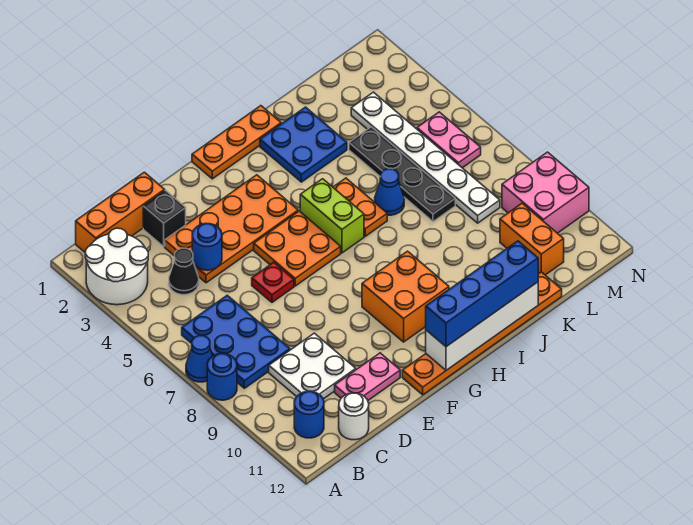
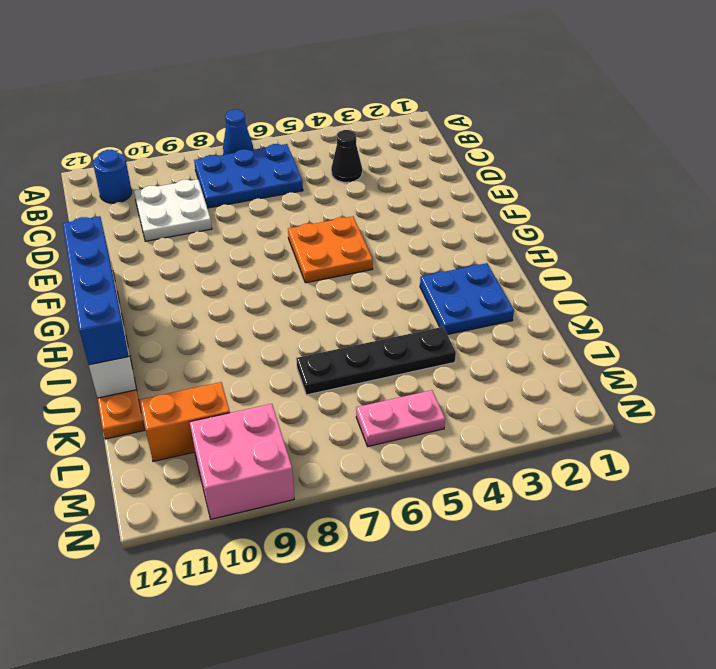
none -> white 2x2 round brick [85,228,148,305]
none -> blue 1x1 round brick [207,354,237,400]
none -> orange 1x3 brick [76,172,165,252]

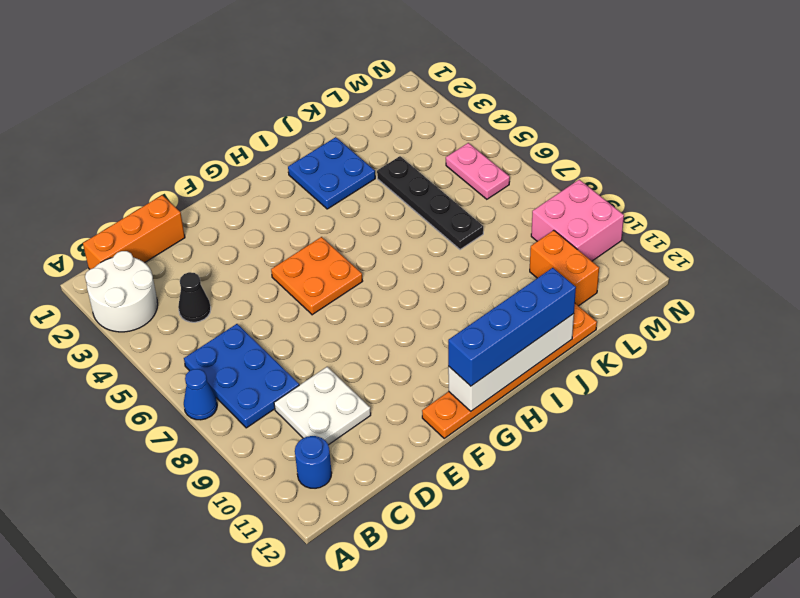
none -> blue 1x1 round brick [207,354,237,400]
none -> white 1x1 round brick [339,393,369,440]
none -> black 1x1 brick [143,190,186,246]

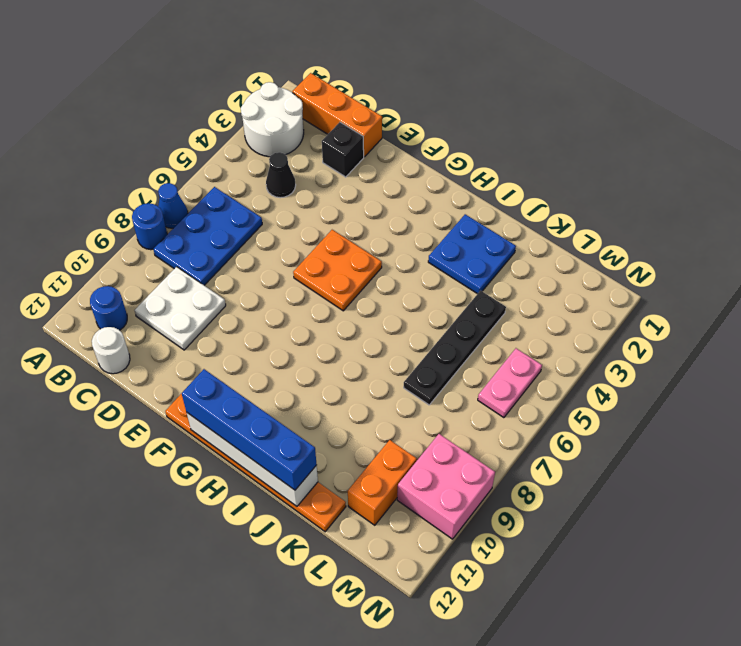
none -> orange 2x4 plate [165,175,298,283]
none -> pink 1x2 plate [335,353,400,400]
none -> red 1x1 plate [252,262,294,302]

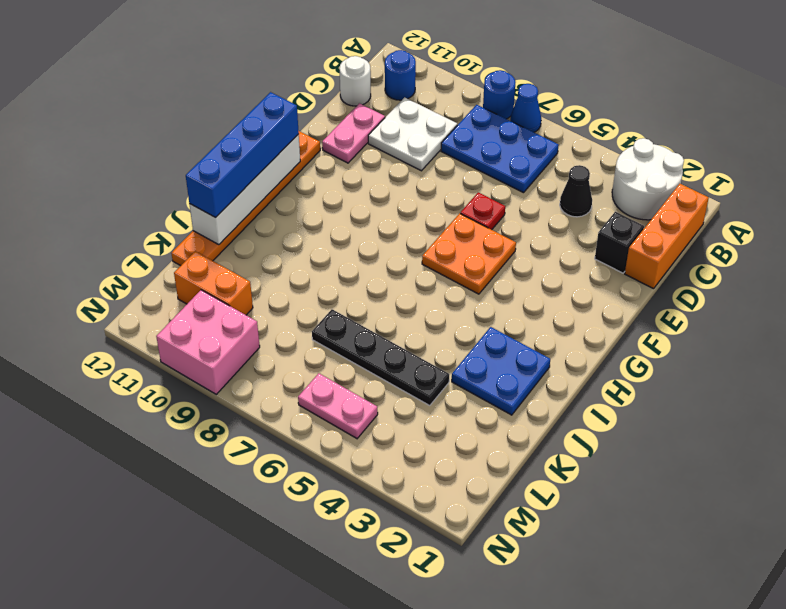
none -> orange 2x4 plate [165,175,298,283]
none -> orange 1x3 plate [192,106,281,179]
none -> orange 2x2 brick [362,251,449,342]

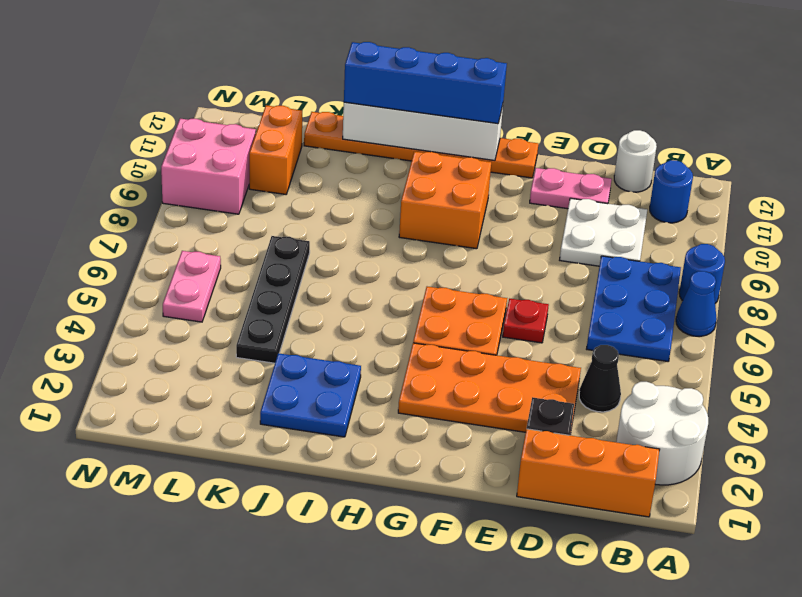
none -> orange 1x3 plate [192,106,281,179]
none -> lime 1x2 brick [300,179,364,253]
none -> orange 1x2 plate [333,178,387,236]

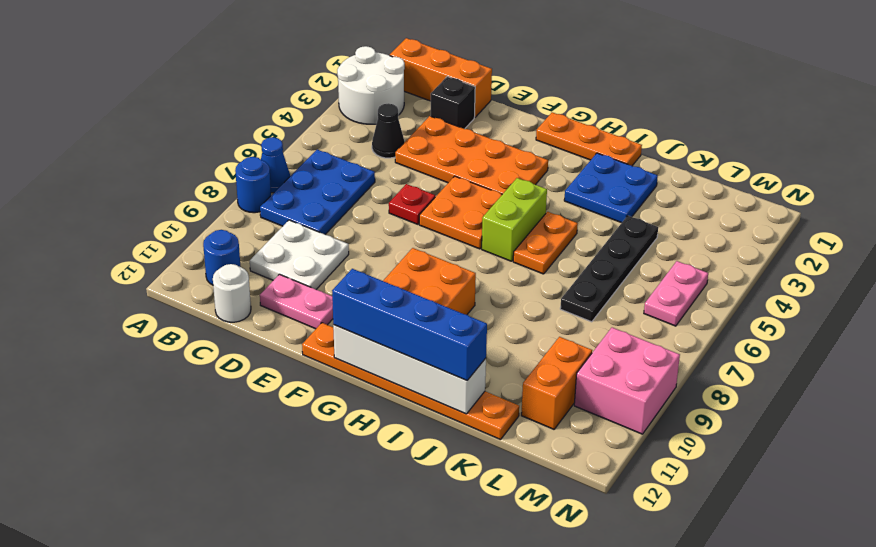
none -> blue 1x1 cone [375,169,404,215]
none -> white 1x6 plate [351,92,500,223]
none -> blue 1x1 round brick [192,224,222,270]

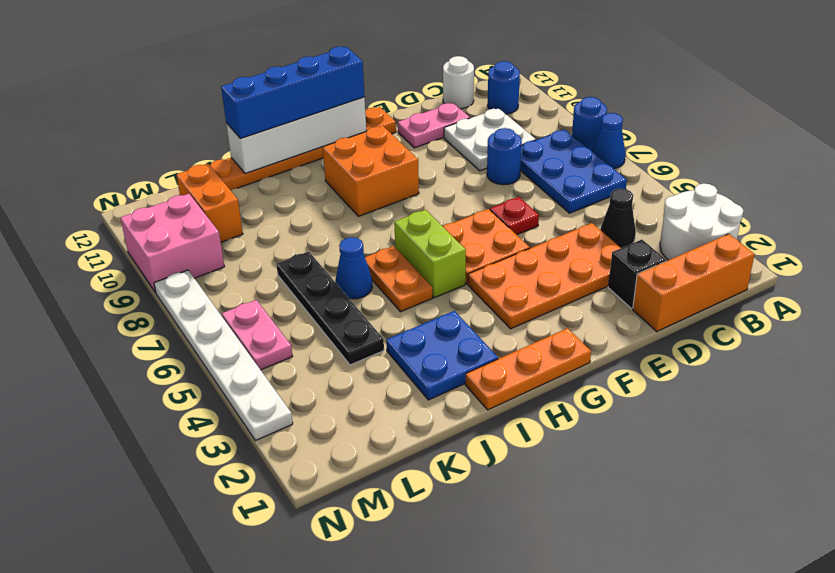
blue 1x1 round brick [487,128,522,185] -> blue 1x1 round brick moved to [192,224,222,270]
white 1x6 plate [154,270,293,441] -> white 1x6 plate moved to [351,92,500,223]

